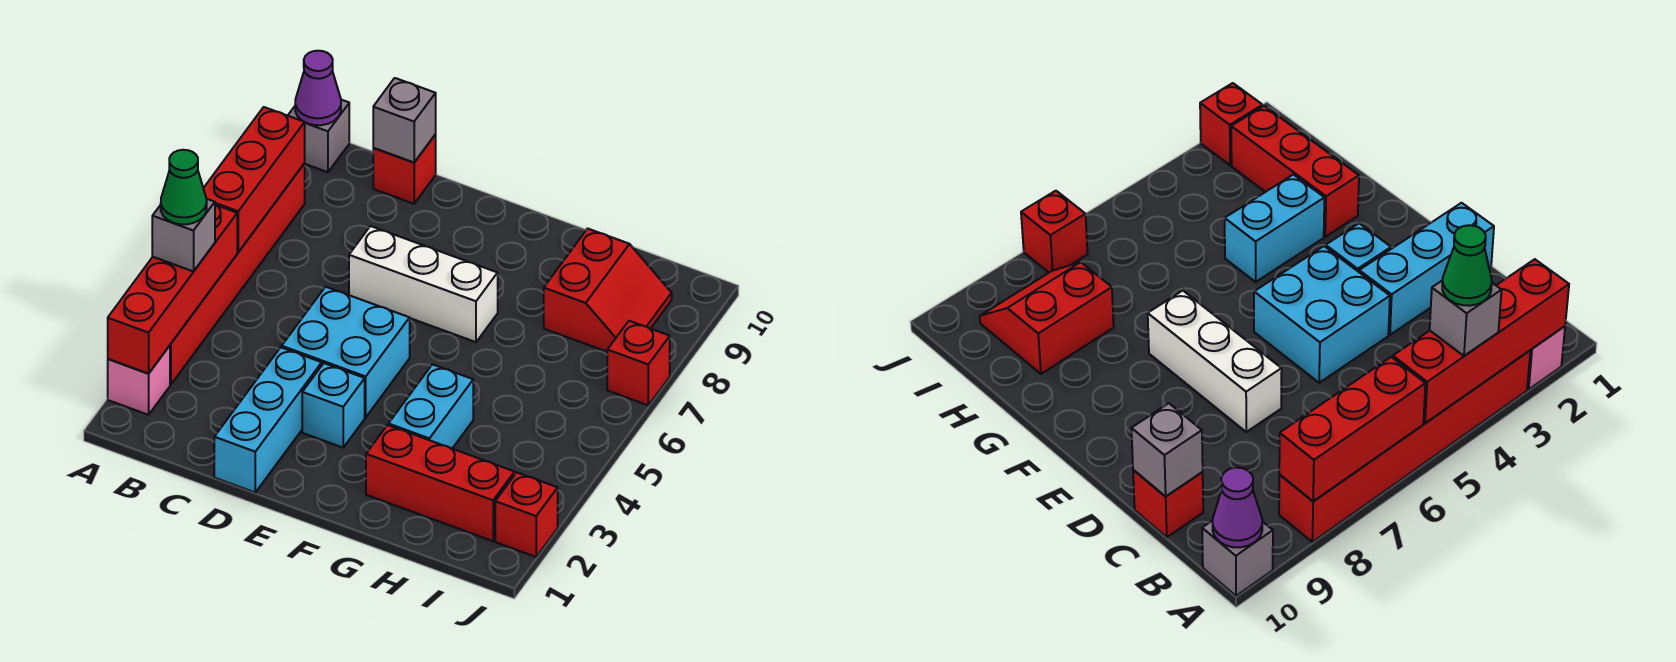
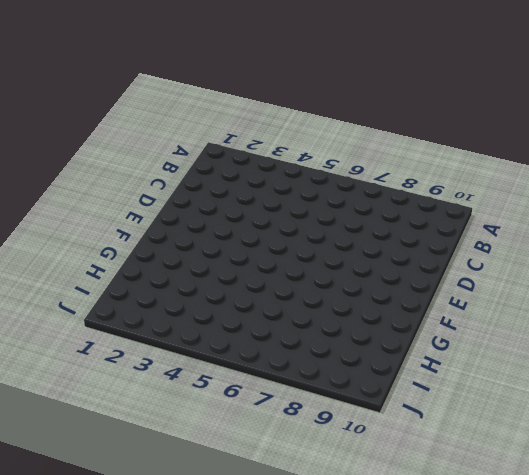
none -> pink 1x1 brick [108,346,170,415]
none -> red 1x6 brick [170,164,305,385]
none -> grey 1x1 brick [288,100,349,172]

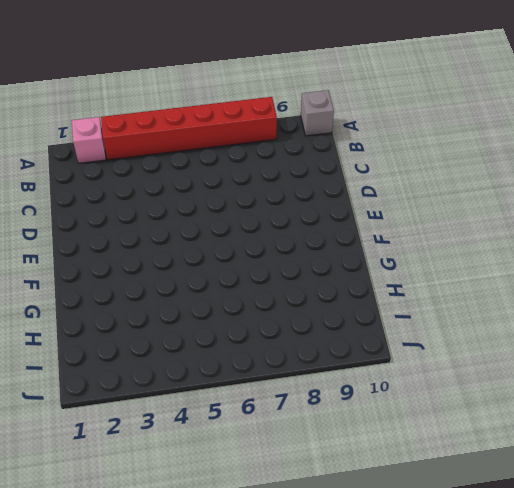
none -> red 1x1 brick [373,134,436,204]
none -> cyan 1x3 brick [214,347,322,492]
none -> cyan 2x2 brick [282,287,410,417]

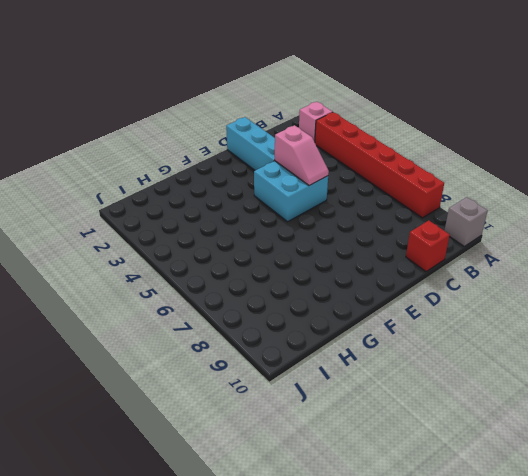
pink 1x2 slope [275,125,329,186] -> none
none -> white 1x3 brick [349,226,498,342]
none -> cyan 1x1 brick [302,363,365,448]
none -> red 1x3 brick [366,425,515,541]

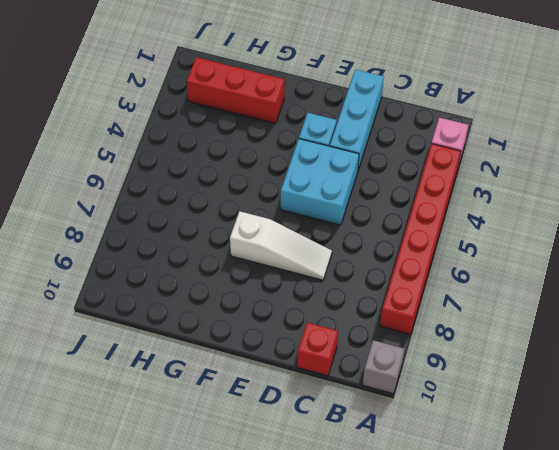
white 1x3 slope [230,211,332,280] -> white 1x3 brick [349,226,498,342]
none -> cyan 1x2 brick [389,364,473,448]
none -> red 2x2 slope [544,229,672,352]
none -> red 1x1 brick [495,473,558,557]

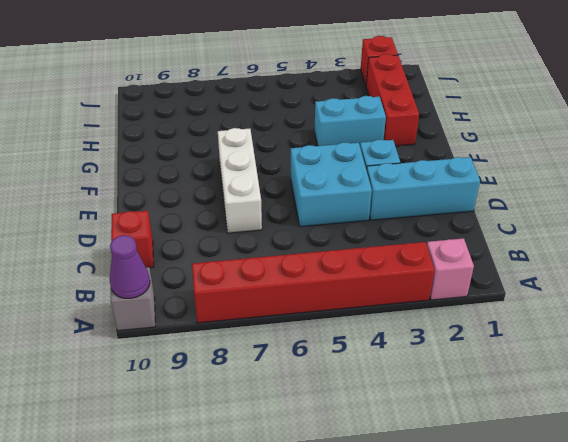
none -> red 2x2 slope [544,229,672,352]
none -> red 1x1 brick [607,321,670,405]
none -> red 1x4 brick [108,205,237,373]

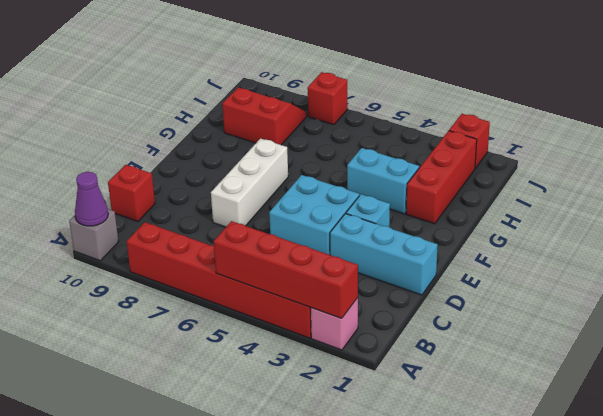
none -> red 1x3 brick [203,107,305,252]
none -> grey 1x1 brick [373,78,436,162]
none -> grey 1x1 brick [152,199,215,272]

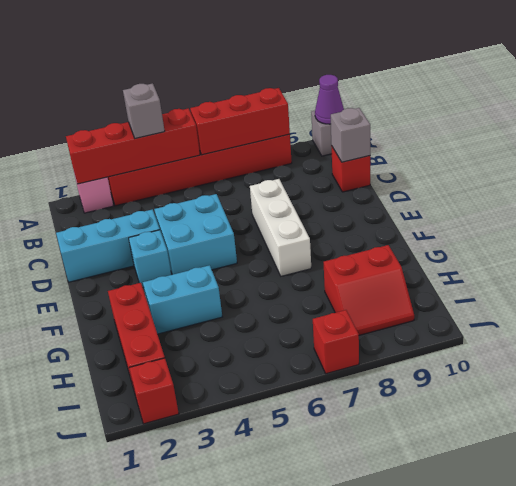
none -> green 1x1 cone [161,150,207,224]

